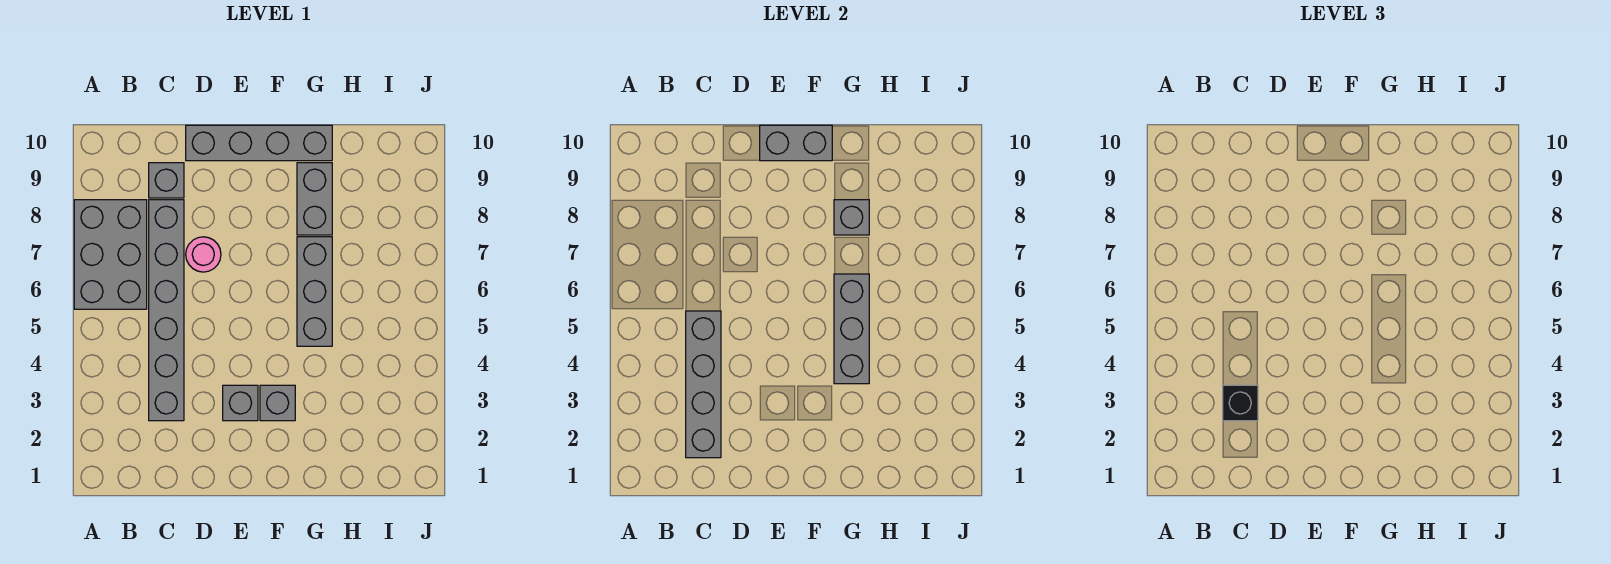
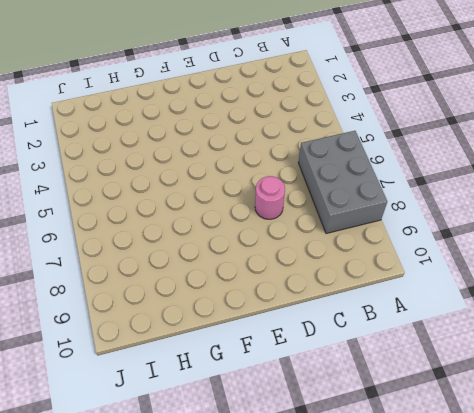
none -> grey 1x6 brick [149,200,184,421]
none -> grey 1x1 brick [149,163,184,198]
none -> grey 1x4 brick [186,125,332,161]

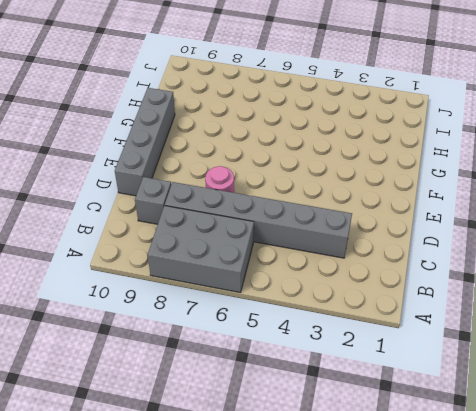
none -> grey 1x1 brick [223,385,258,421]
none -> grey 1x1 brick [260,385,295,421]
none -> grey 1x3 brick [297,237,332,346]

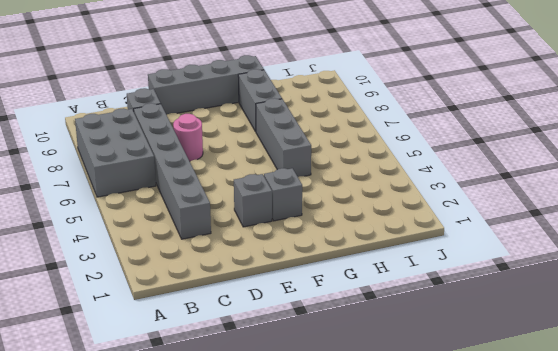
none -> grey 1x4 brick [686,311,721,458]
none -> grey 1x2 brick [760,125,832,161]
none -> grey 1x3 brick [834,274,869,384]

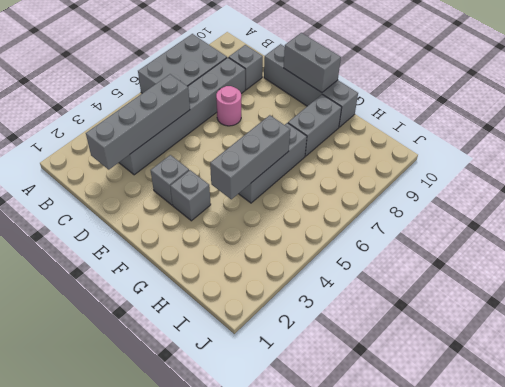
none -> grey 1x1 brick [834,200,869,235]
none -> black 1x1 brick [1223,385,1258,421]

